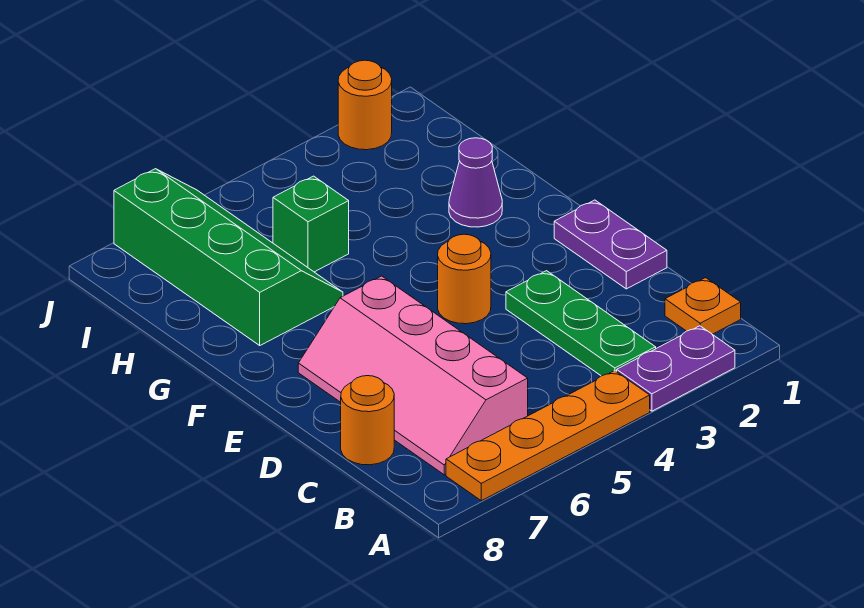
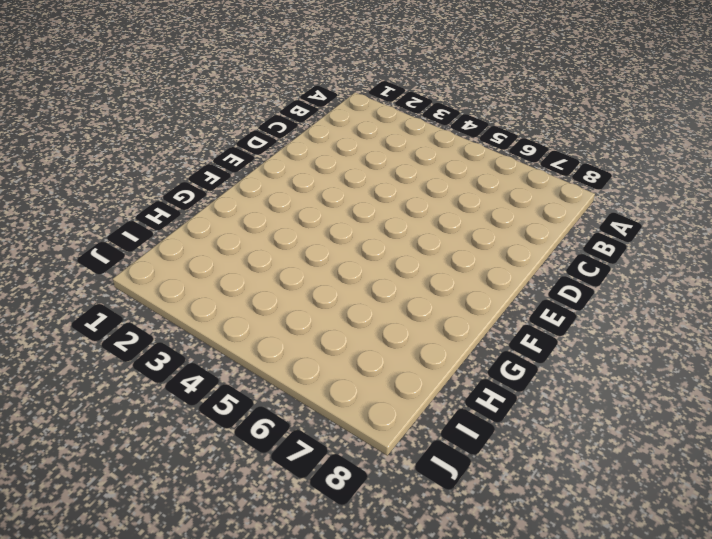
none -> purple 1x2 plate [617,326,735,411]
none -> orange 1x4 plate [446,371,650,501]
none -> orange 1x1 plate [665,278,741,334]

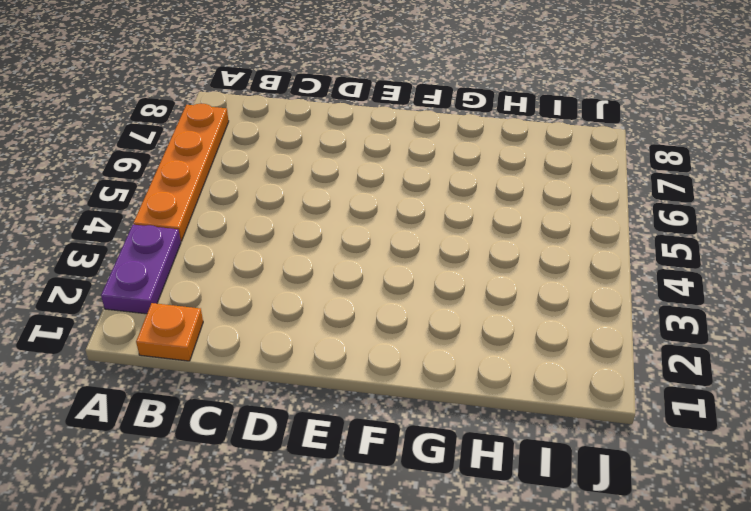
none -> green 1x3 plate [506,271,656,376]
none -> pink 2x4 slope [298,276,528,475]
none -> orange 1x1 round brick [341,376,394,465]

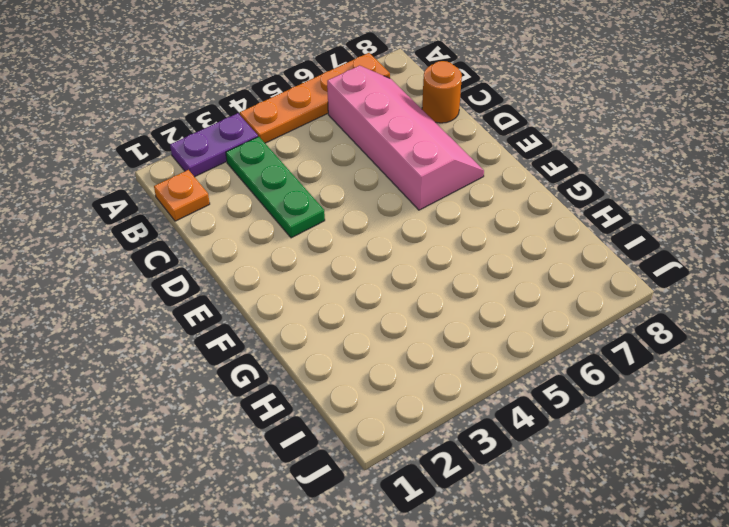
none -> purple 1x2 plate [554,200,667,289]
none -> orange 1x1 round brick [438,234,491,324]
none -> purple 1x1 cone [449,138,502,227]

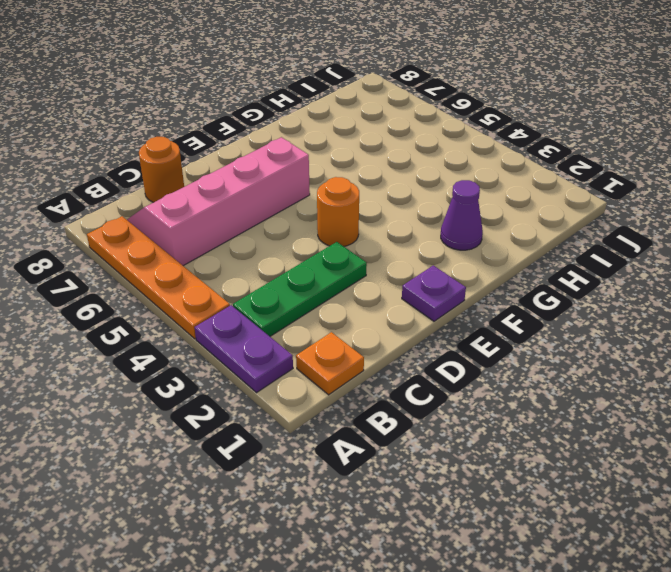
purple 1x1 plate [402,265,466,321] -> purple 1x2 plate [554,200,667,289]
none -> green 2x4 slope [114,169,343,345]
none -> green 1x1 brick [273,176,349,272]
none -> orange 1x1 round brick [338,60,392,150]

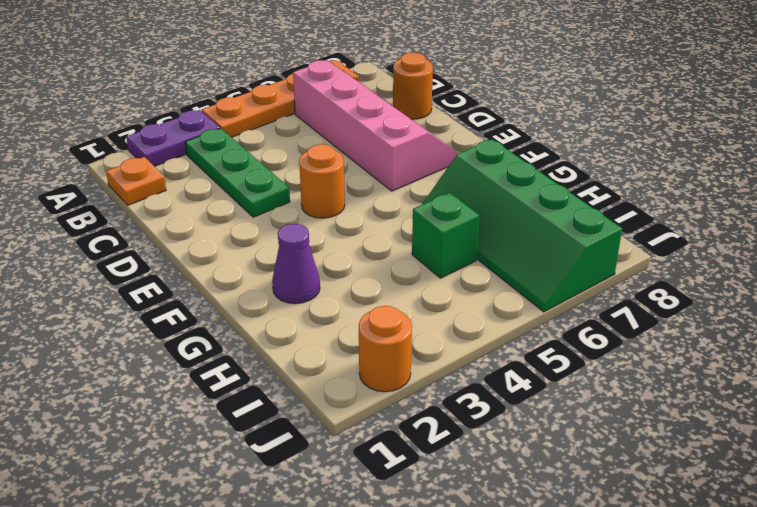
none -> purple 1x2 plate [554,200,667,289]

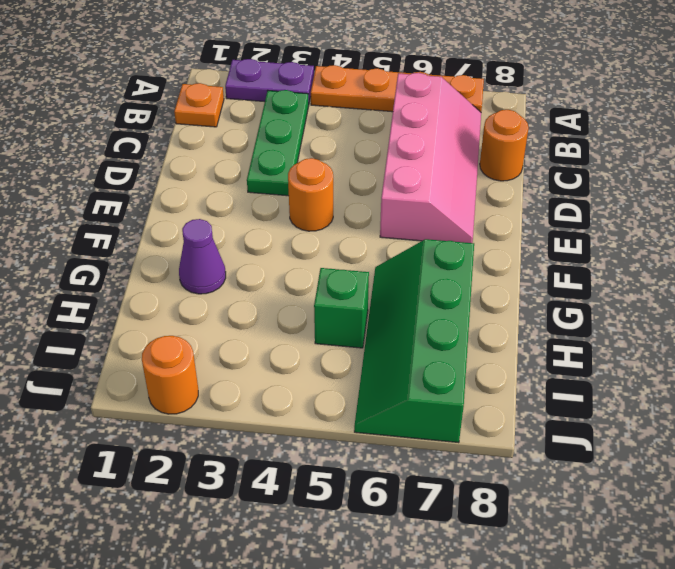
none -> purple 1x2 plate [554,200,667,289]

